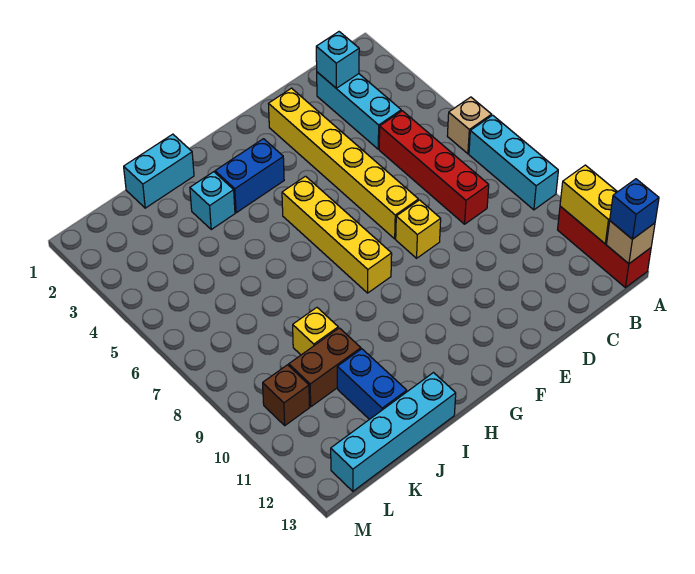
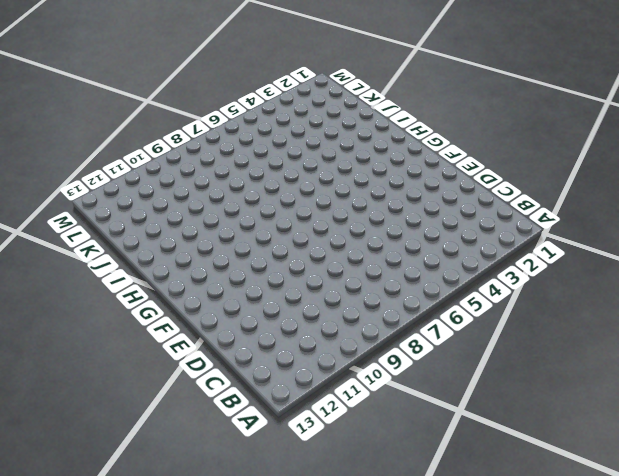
none -> tan 1x1 brick [447,97,492,154]
none -> cyan 1x3 brick [469,115,558,210]
none -> red 1x3 brick [558,206,651,288]

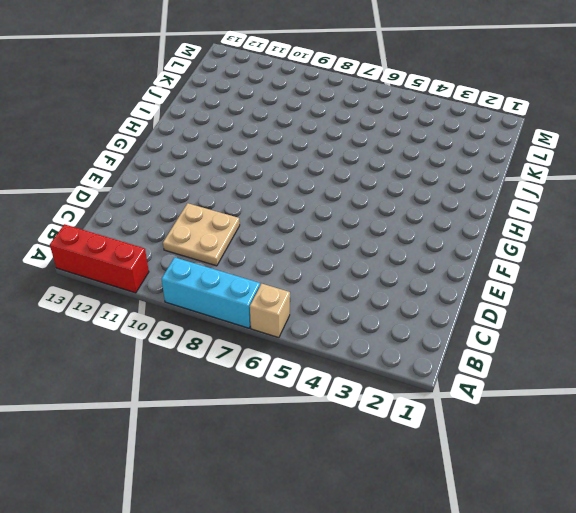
tan 2x2 plate [163,203,240,266] -> none
none -> cyan 1x3 brick [317,72,401,149]
none -> red 1x4 brick [379,111,489,224]
none -> yellow 1x6 brick [269,88,418,239]

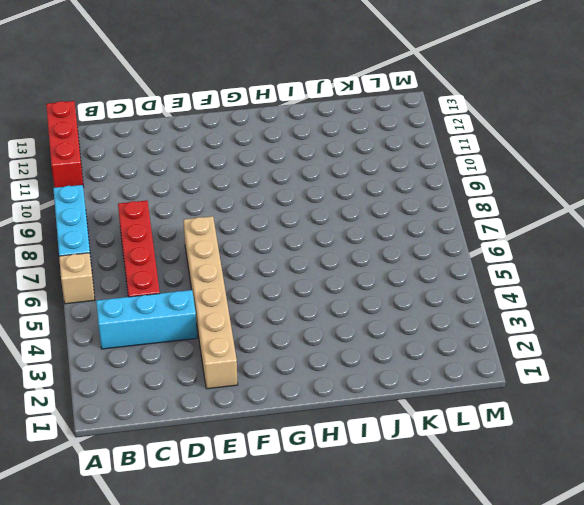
cyan 1x3 brick [96,290,197,349] -> cyan 1x3 brick turned to [317,72,401,149]
tan 1x6 brick [184,216,238,389] -> yellow 1x6 brick [269,88,418,239]
none -> yellow 1x1 brick [396,200,441,258]
none -> blue 1x2 brick [215,139,284,213]
none -> yellow 1x4 brick [282,176,392,293]

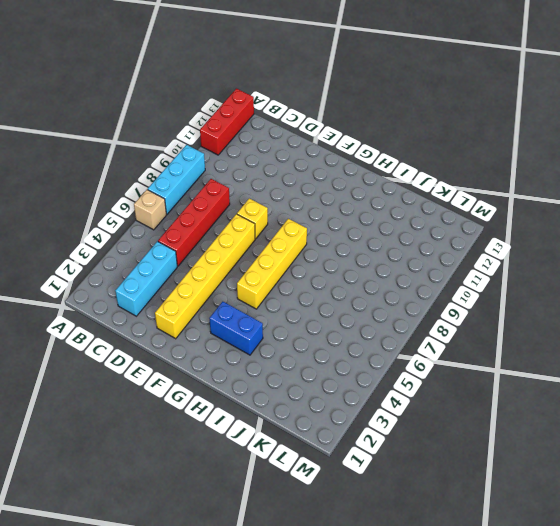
none -> cyan 1x2 brick [124,134,194,208]
none -> cyan 1x1 brick [190,172,235,229]
none -> cyan 1x4 brick [331,373,456,491]

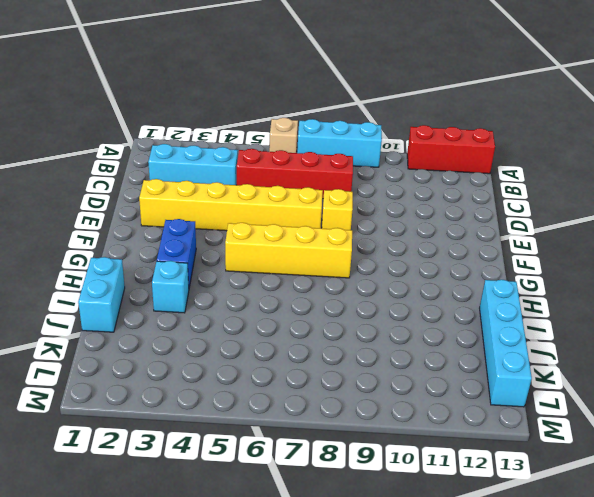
none -> yellow 1x1 brick [293,308,338,355]
none -> brown 1x2 brick [289,328,361,407]
none -> blue 1x2 brick [337,349,407,419]

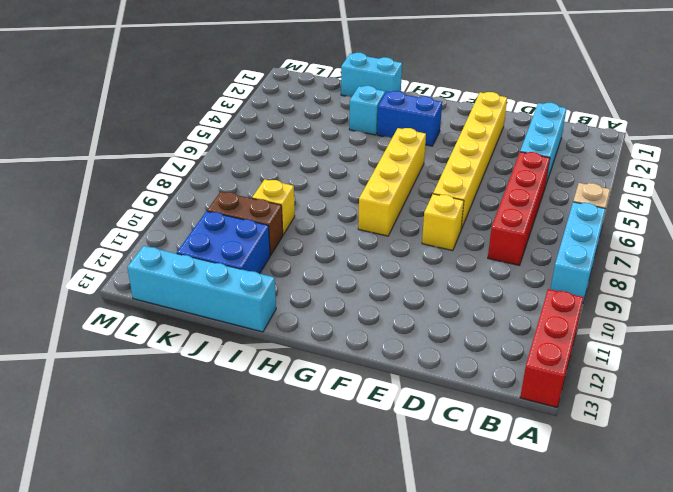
blue 2x2 brick [177,211,270,274] -> blue 1x2 brick [337,349,407,419]
none -> brown 1x1 brick [263,365,309,425]
none -> yellow 1x2 brick [560,165,617,244]
none -> tan 1x1 brick [607,221,655,264]

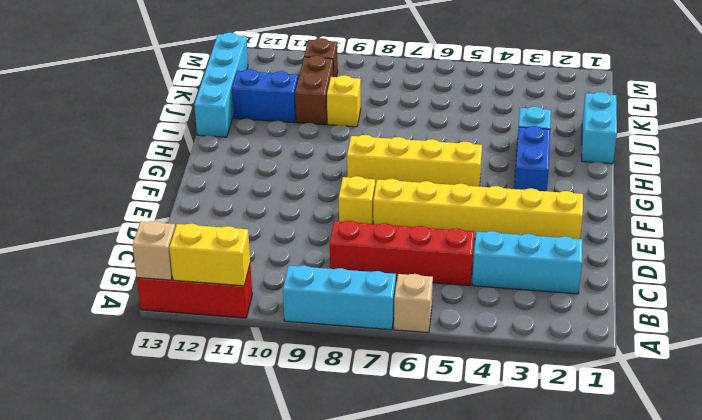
none -> cyan 1x1 brick [316,32,359,88]
none -> blue 1x1 brick [610,179,659,239]

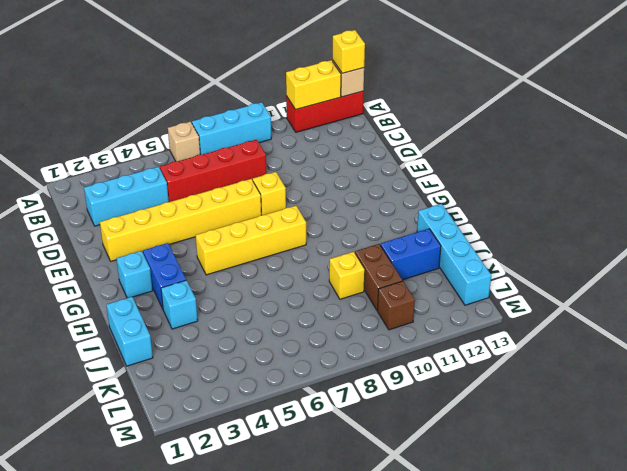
yellow 1x1 brick [333,30,365,73] -> blue 1x1 brick [610,179,659,239]
cyan 1x1 brick [116,251,153,298] -> cyan 1x1 brick moved to [316,32,359,88]

